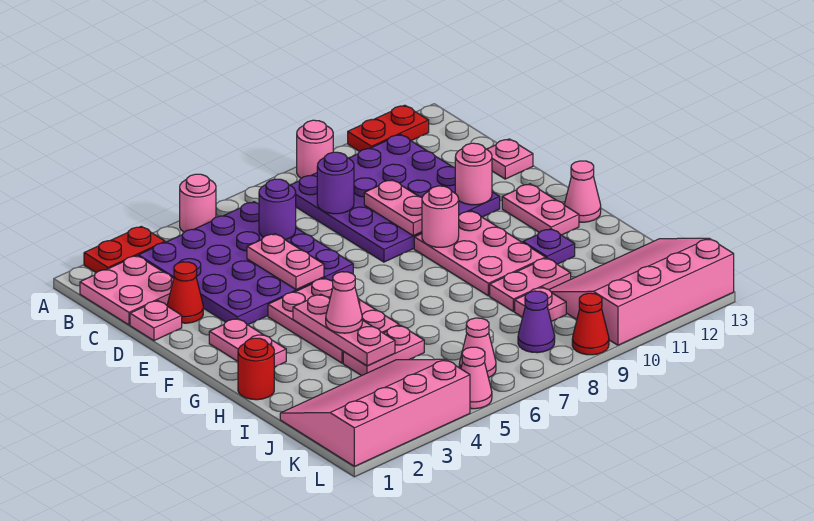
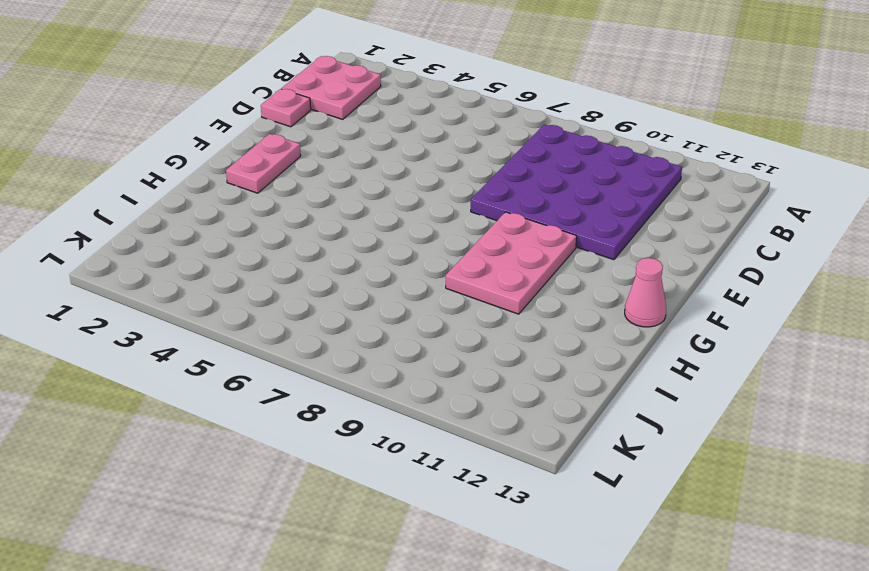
none -> red 1x2 plate [84,226,165,273]
none -> pink 1x1 round brick [180,174,216,232]
none -> pink 1x1 round brick [297,120,333,178]
none -> red 1x2 plate [348,105,429,152]

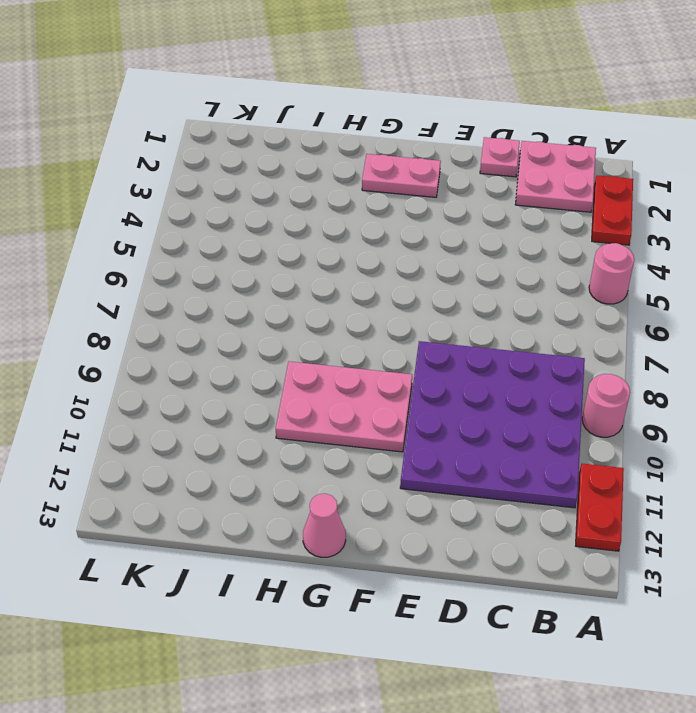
none -> purple 4x4 plate [138,202,353,325]
none -> red 1x1 cone [167,262,203,323]
none -> pink 1x1 plate [487,139,533,179]
none -> pink 2x3 plate [268,278,399,363]

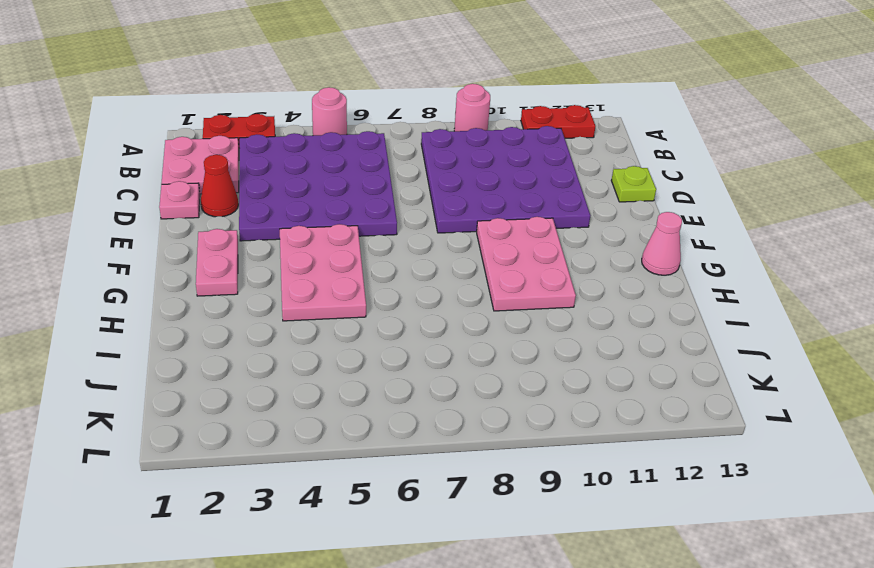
lime 1x1 plate [611,166,656,202] -> pink 1x1 plate [487,139,533,179]
none -> pink 1x2 plate [502,184,579,235]
none -> red 1x1 round brick [238,338,274,400]
none -> purple 1x1 plate [523,229,575,264]
none -> pink 1x2 plate [343,325,424,376]

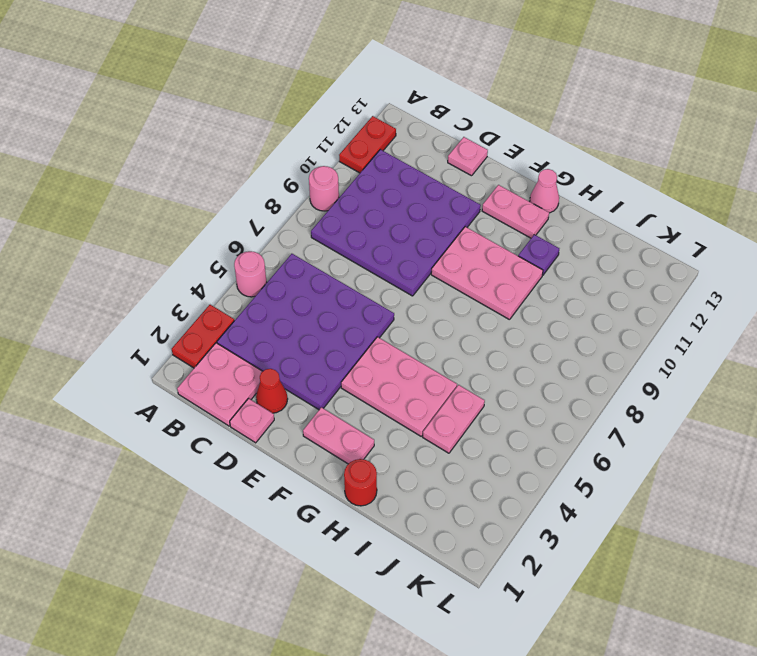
none -> pink 1x2 plate [490,258,571,312]
none -> pink 3x4 slope [280,359,470,466]
none -> pink 1x1 plate [515,287,566,321]
none -> pink 3x4 slope [549,238,734,345]

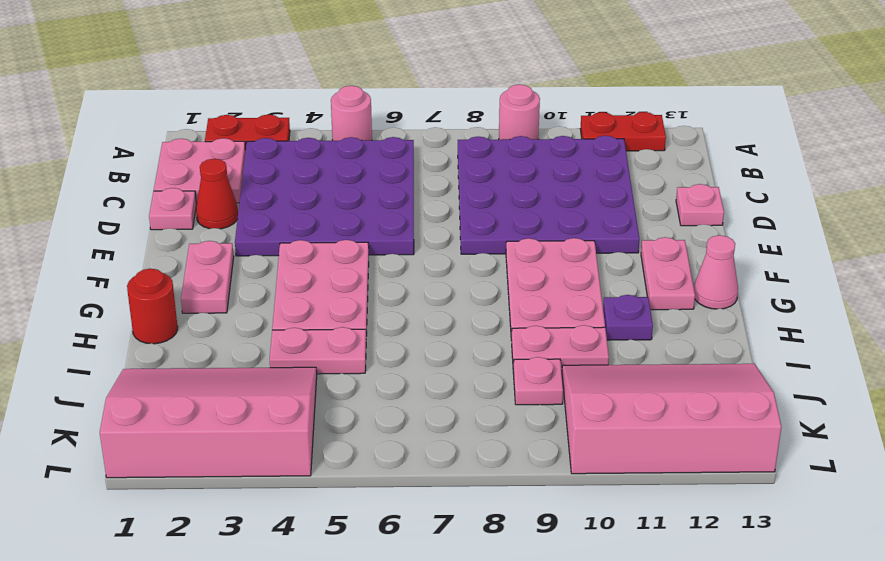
none -> pink 1x1 cone [459,318,496,378]
none -> purple 1x1 cone [518,291,555,353]
none -> pink 1x1 cone [461,347,492,409]
none -> red 1x1 cone [572,293,609,355]

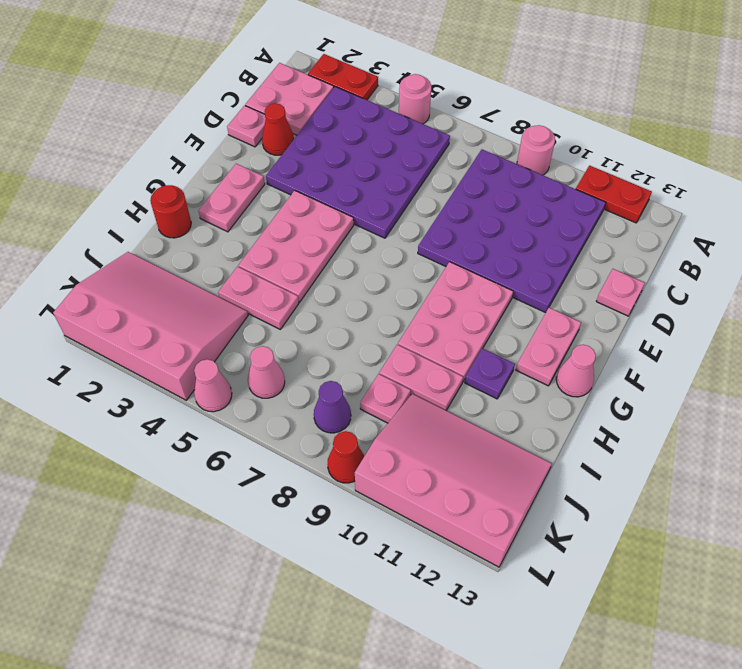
none -> purple 1x1 round brick [259,179,296,240]
none -> purple 1x1 round brick [317,152,354,214]
none -> pink 1x2 plate [247,234,324,289]
none -> pink 1x2 plate [364,180,422,236]

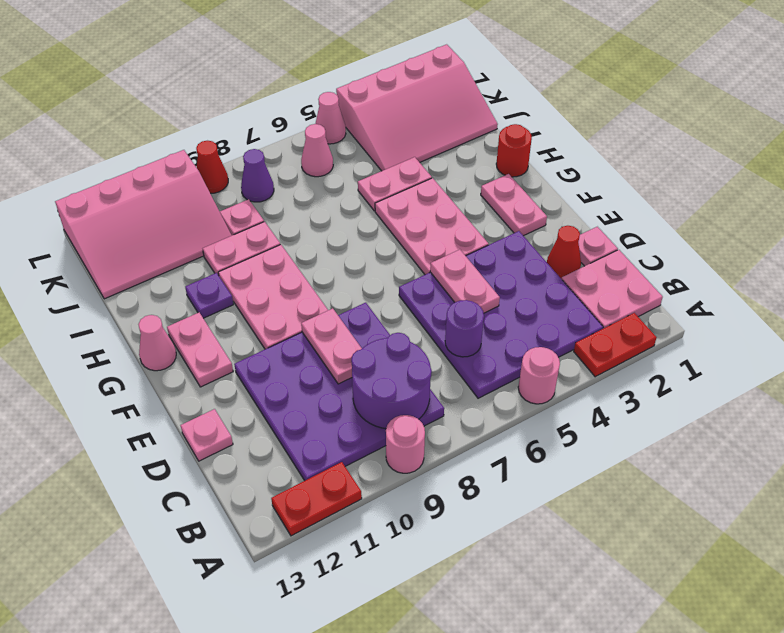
purple 2x2 round brick [351,333,432,429] -> purple 1x1 round brick [317,152,354,214]
none -> pink 1x1 round brick [455,143,492,205]
none -> pink 1x1 round brick [422,186,459,247]
none -> pink 1x3 plate [293,294,395,366]
none -> pink 1x1 cone [326,272,362,333]

